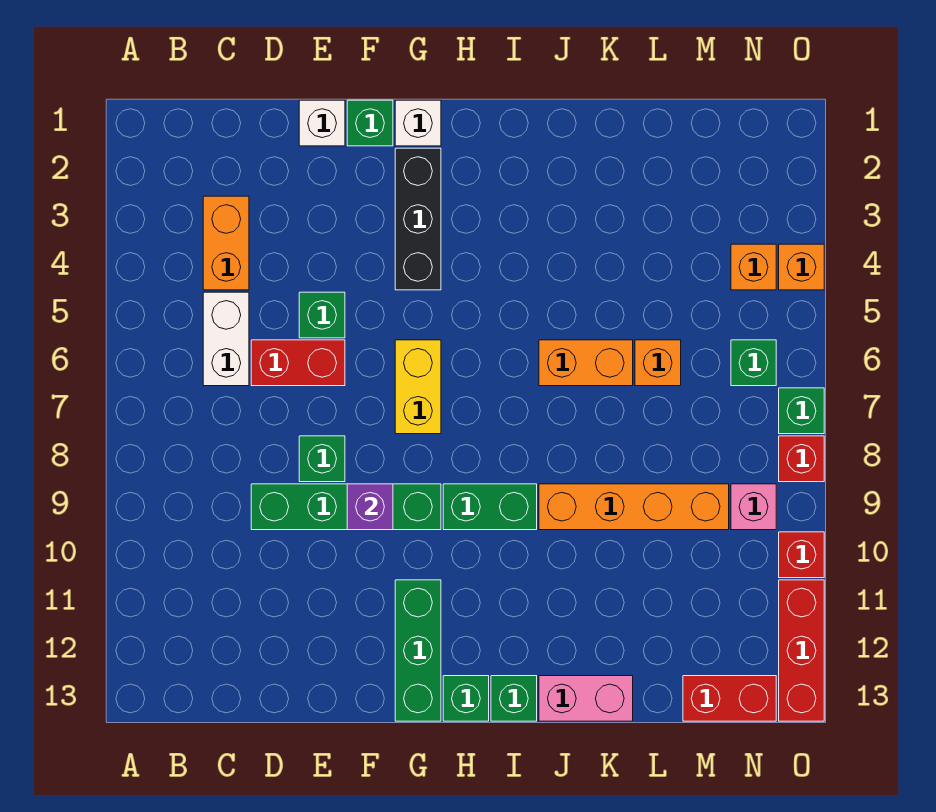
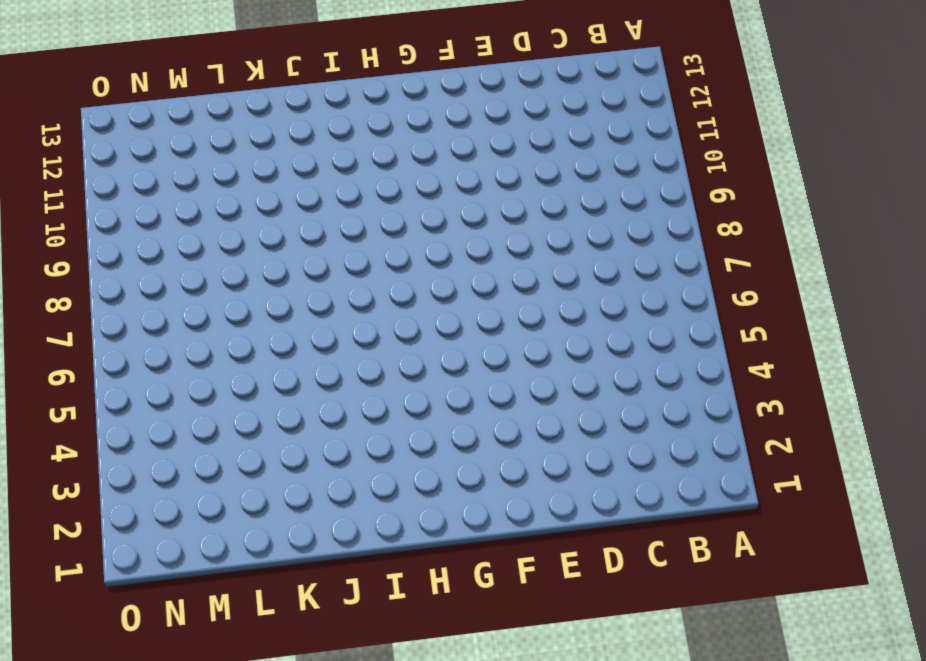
none -> orange 1x2 brick [203,196,249,290]
none -> white 1x2 brick [203,292,249,386]
none -> red 1x2 brick [251,340,345,386]

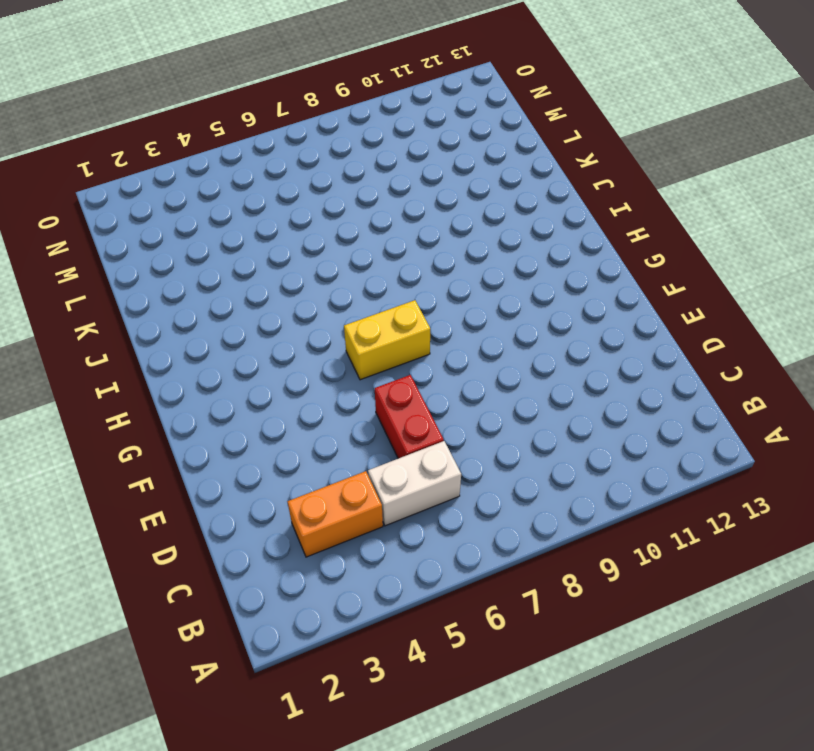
none -> green 1x4 brick [251,484,441,530]
none -> white 1x1 brick [299,100,345,146]
none -> green 1x1 brick [299,292,345,338]

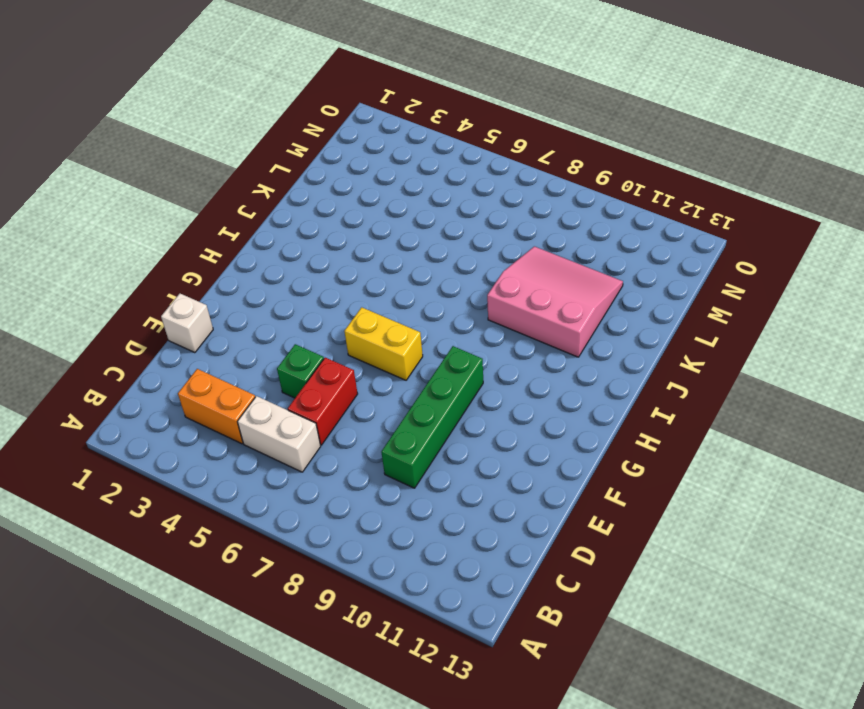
pink 3x3 slope [487,246,623,357] -> orange 1x4 brick [539,484,729,530]
none -> green 1x1 brick [299,436,345,482]
none -> green 1x1 brick [347,100,393,146]
none -> white 1x1 brick [395,100,441,146]

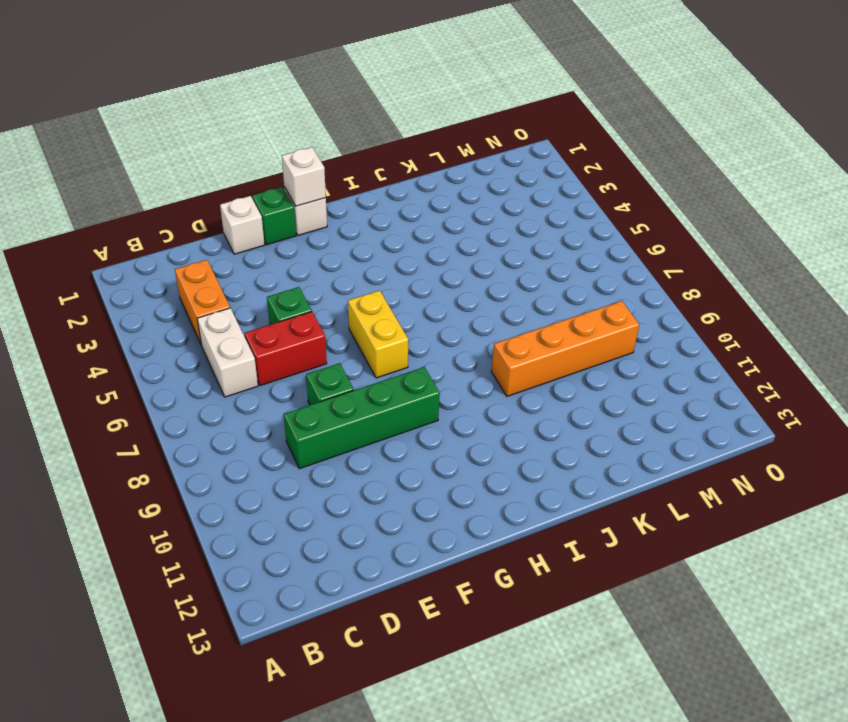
white 1x1 brick [282,147,326,206] -> none
none -> black 1x3 brick [395,148,441,290]
none -> green 1x3 brick [395,580,441,721]
none -> green 1x2 brick [443,484,537,530]

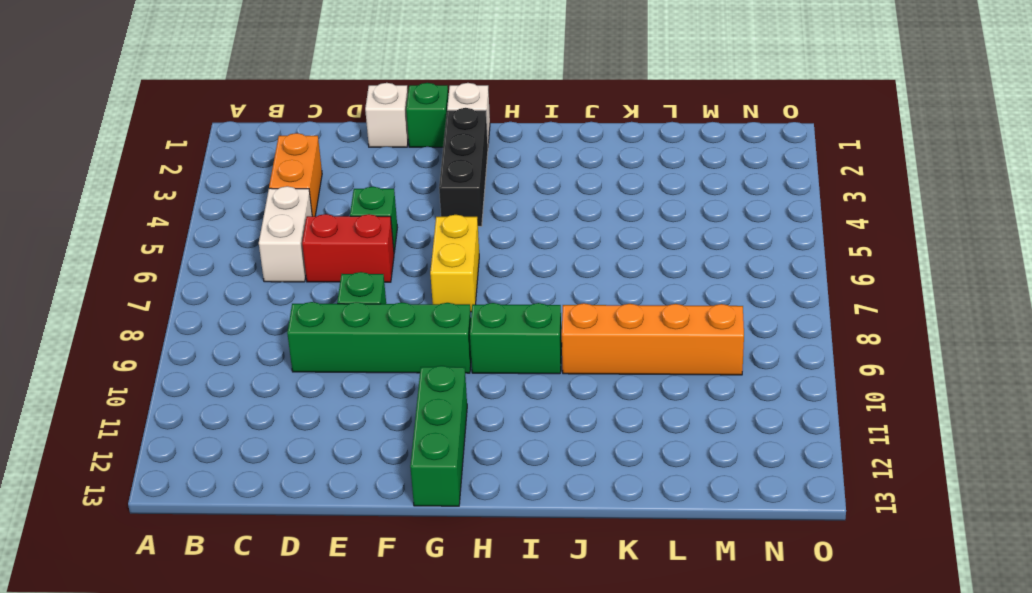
none -> green 1x1 brick [443,676,489,721]
none -> green 1x1 brick [491,676,537,721]
none -> orange 1x2 brick [539,340,633,386]

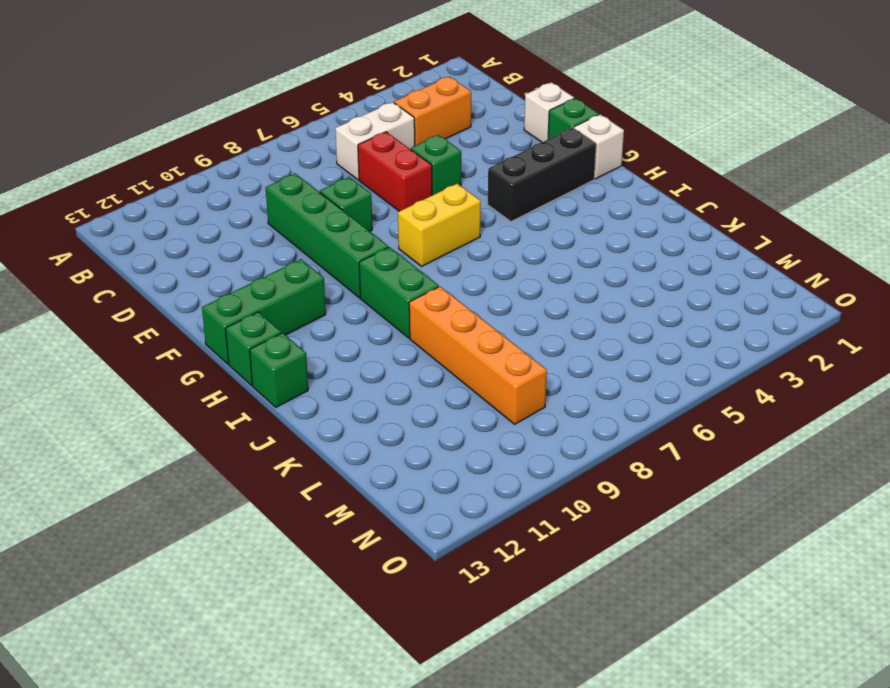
none -> orange 1x2 brick [539,340,633,386]
none -> pink 1x2 brick [539,676,633,721]
none -> orange 1x1 brick [635,340,681,386]

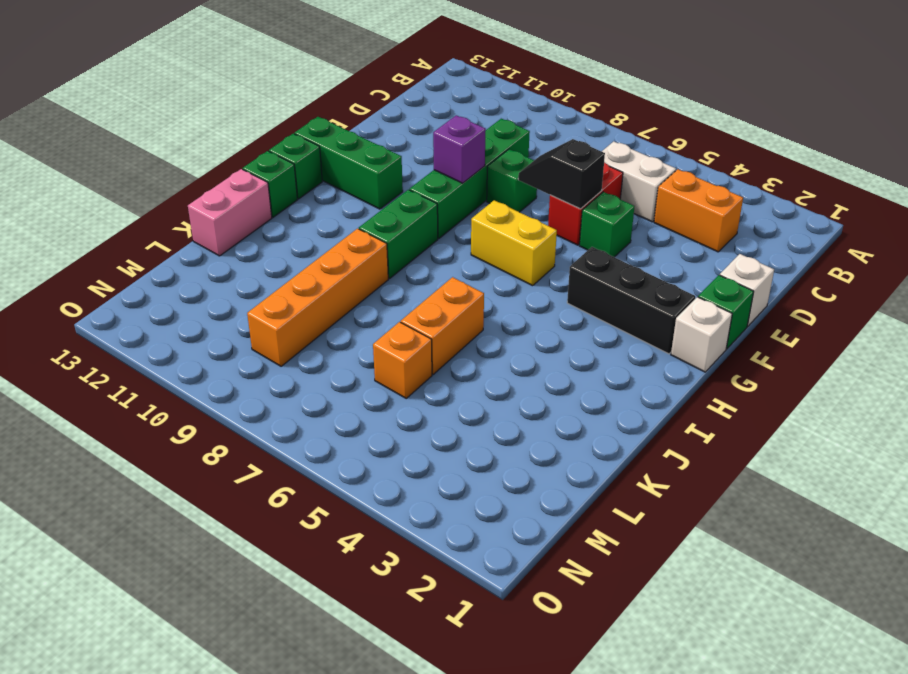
black 1x2 slope [518,139,605,209] -> none
none -> red 1x2 brick [683,676,776,721]
none -> orange 1x1 brick [731,244,776,290]
none -> green 1x1 brick [731,340,776,386]

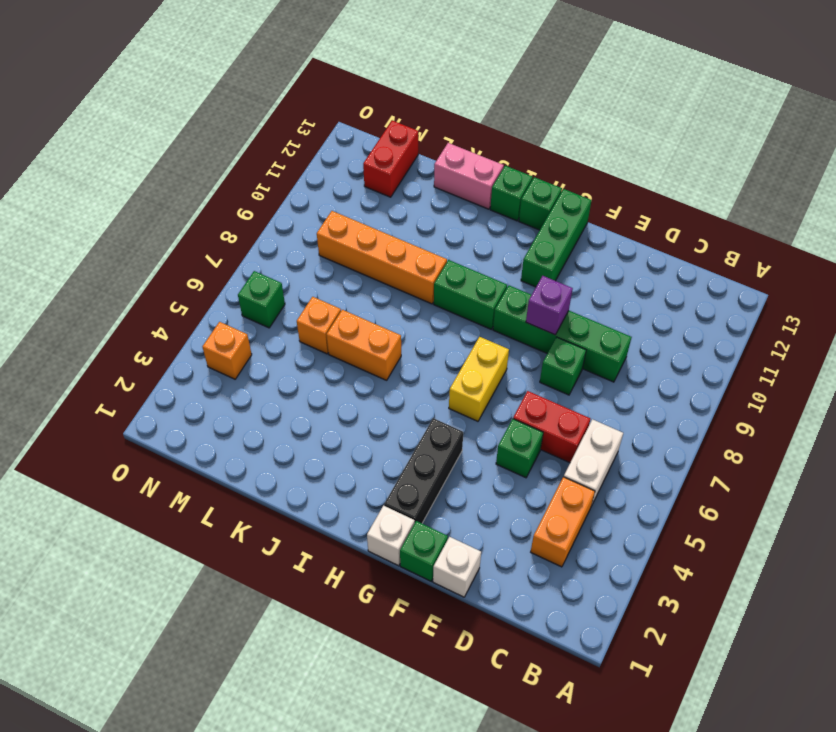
red 1x2 brick [363,121,418,197] -> red 1x2 brick turned to [683,676,776,721]
none -> pink 1x1 brick [731,484,776,530]
none -> orange 1x1 brick [779,244,824,290]
none -> green 1x1 brick [779,388,824,434]

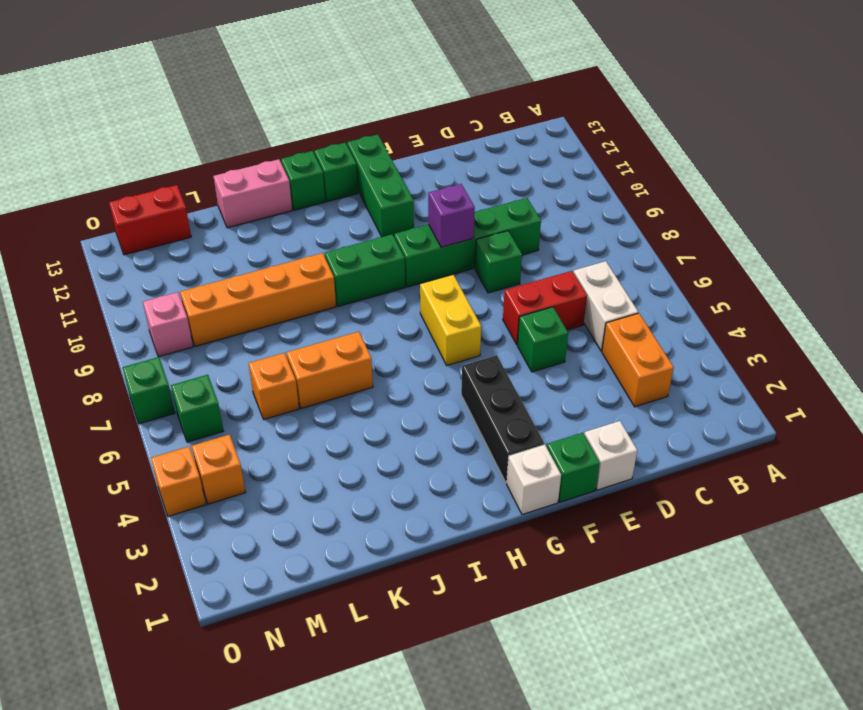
none -> red 1x1 brick [779,436,824,482]
none -> red 1x1 brick [779,532,824,578]
none -> red 1x3 brick [779,580,824,721]

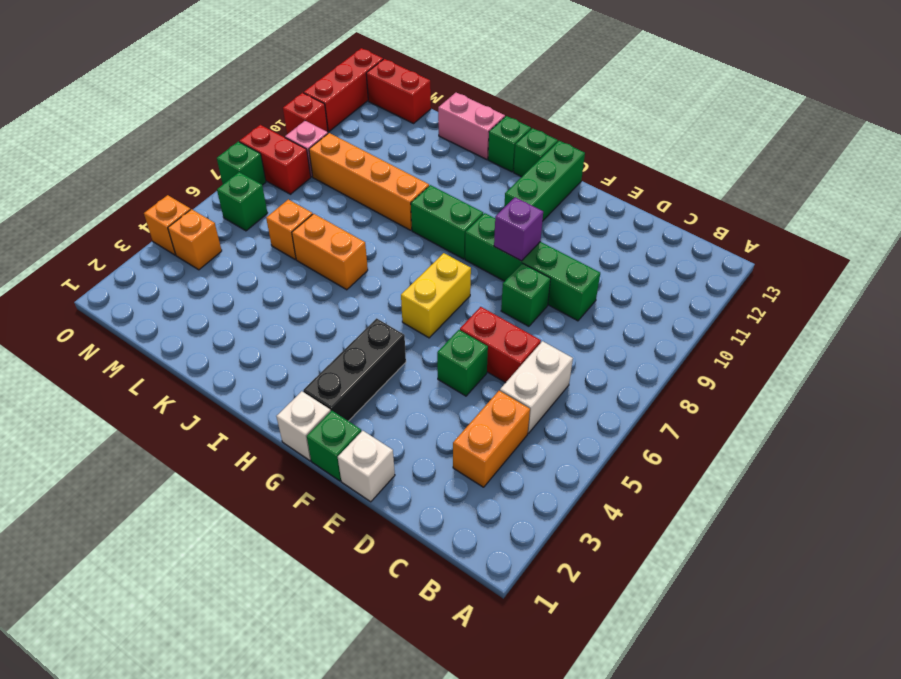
red 1x2 brick [239,125,311,194] -> red 1x1 brick [779,436,824,482]

